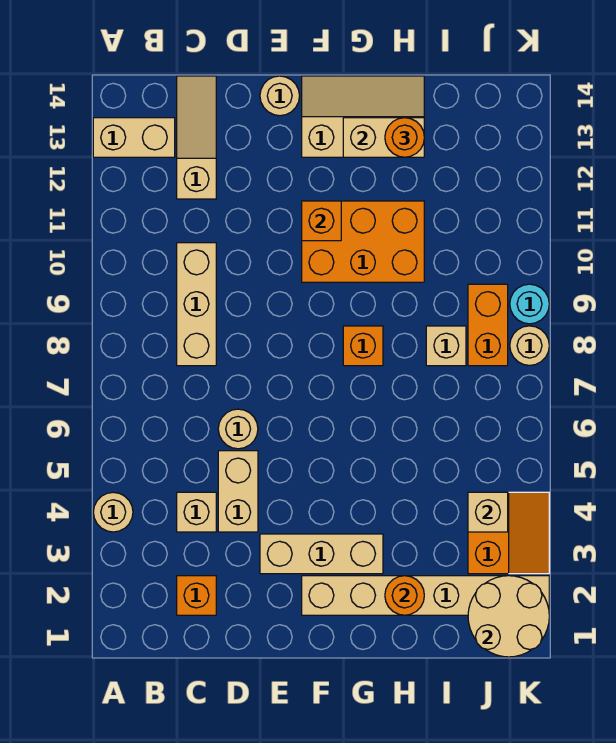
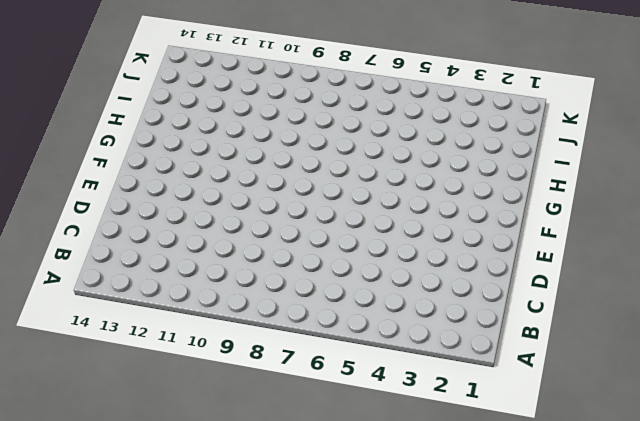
none -> tan 1x1 round brick [93,492,133,532]
none -> tan 1x2 brick [93,118,175,157]
none -> orange 1x1 brick [177,576,216,615]

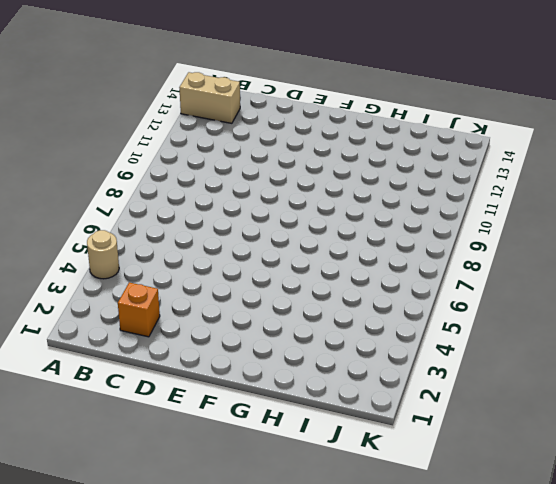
none -> tan 1x1 brick [177,492,216,532]
none -> tan 1x3 brick [177,243,216,366]
none -> tan 1x3 slope [177,76,216,199]

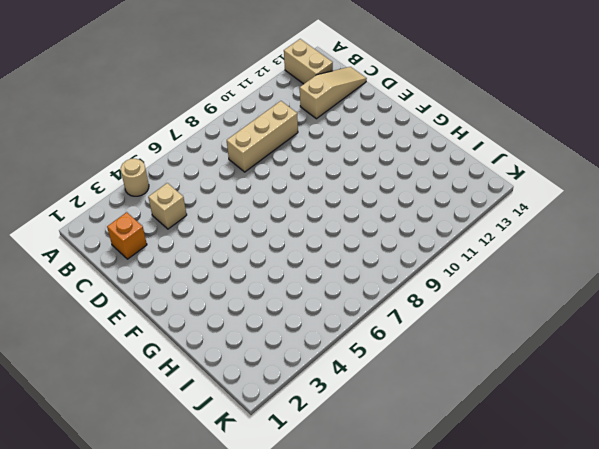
none -> tan 1x2 brick [218,451,258,532]
none -> tan 1x1 round brick [218,409,258,449]
none -> tan 1x3 brick [260,534,383,574]

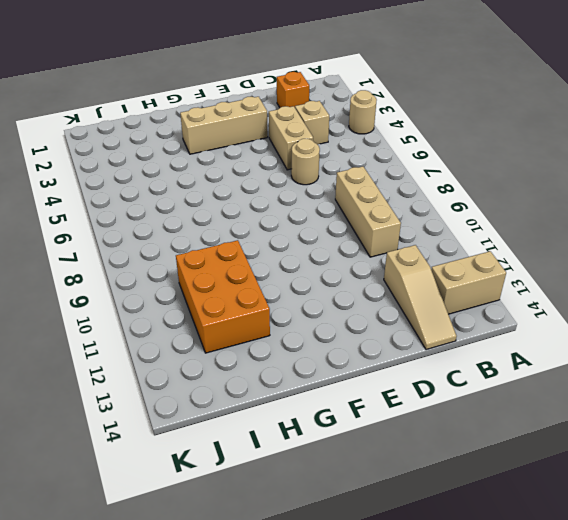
orange 2x3 brick [176,240,270,353] -> orange 2x3 brick turned to [302,201,424,282]
none -> tan 1x1 round brick [260,76,300,116]
none -> tan 1x6 brick [302,576,549,615]
none -> tan 2x3 slope [302,76,424,157]

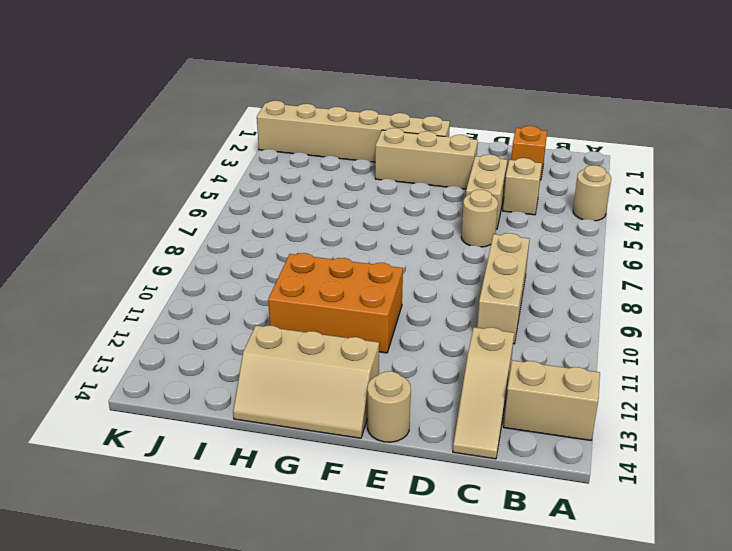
none -> orange 1x1 brick [343,326,383,366]
none -> tan 1x1 brick [426,326,466,366]
none -> orange 2x2 slope [468,492,549,574]

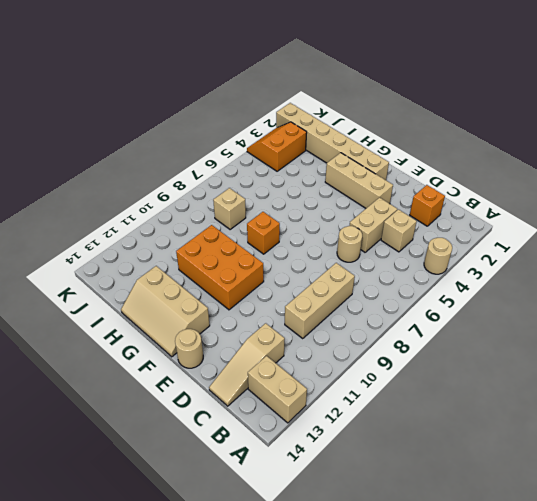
none -> orange 1x2 brick [468,284,508,366]
none -> tan 1x1 round brick [510,326,549,365]
none -> cyan 1x1 round brick [510,284,549,324]

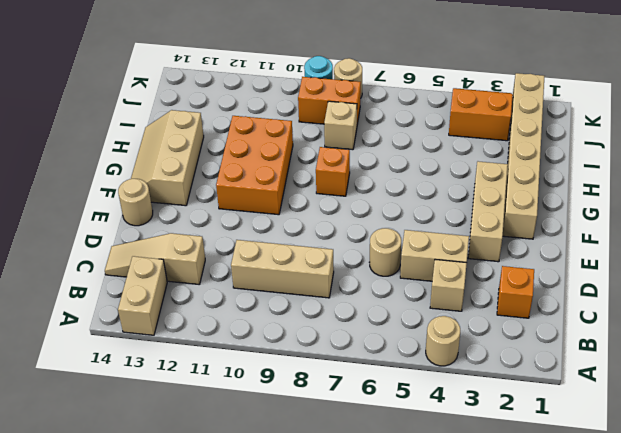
none -> orange 1x1 brick [302,201,341,241]
none -> tan 1x2 brick [343,118,424,157]
none -> orange 1x1 round brick [385,576,424,615]

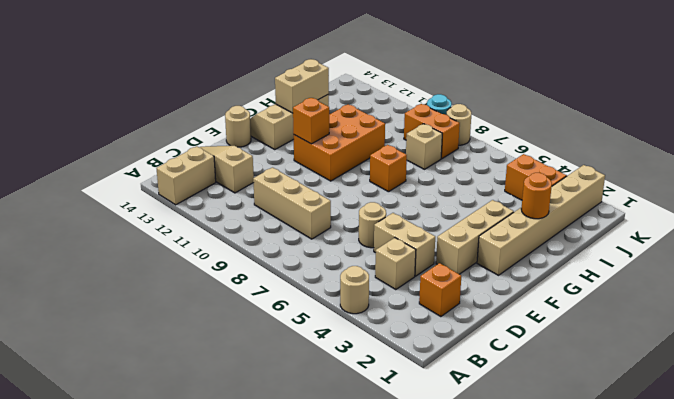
none -> tan 2x2 round brick [468,576,549,657]
none -> tan 1x1 brick [468,492,508,532]
none -> orange 1x1 round brick [385,118,424,157]

